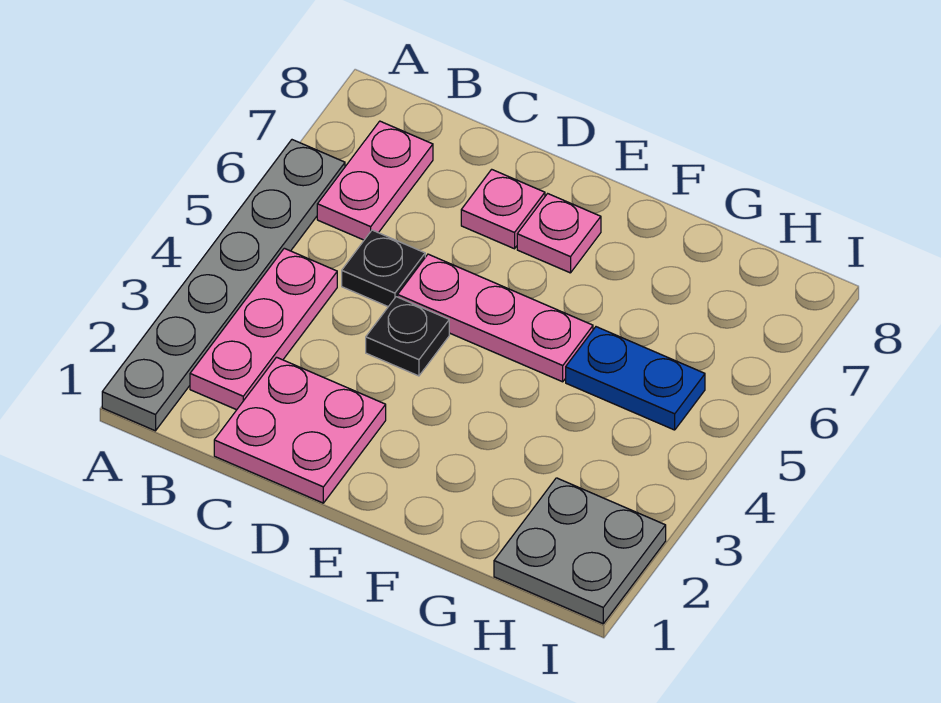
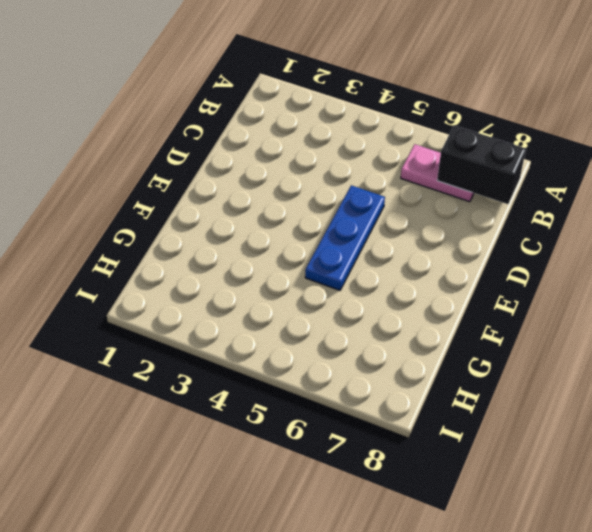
black 1x2 brick [437,125,526,204] -> none
blue 1x3 plate [305,185,385,290] -> pink 1x3 plate [398,254,593,382]
none -> grey 1x6 plate [102,140,345,431]
none -> pink 1x3 plate [190,248,337,410]

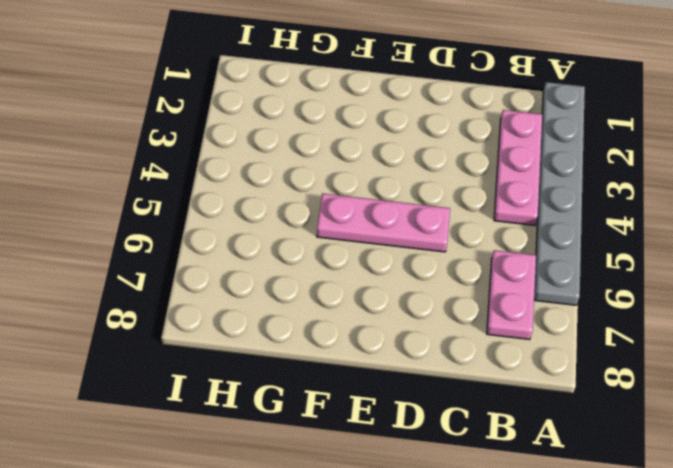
none -> pink 2x2 plate [214,357,386,503]
none -> black 1x1 plate [342,230,425,307]

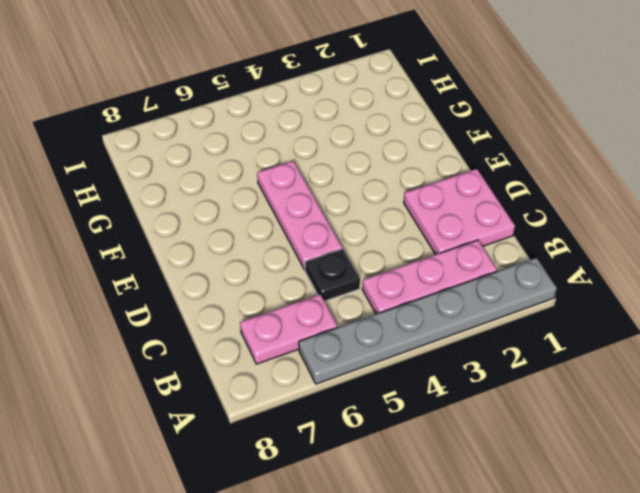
none -> black 1x1 plate [366,297,449,376]
none -> pink 1x1 plate [461,169,545,249]

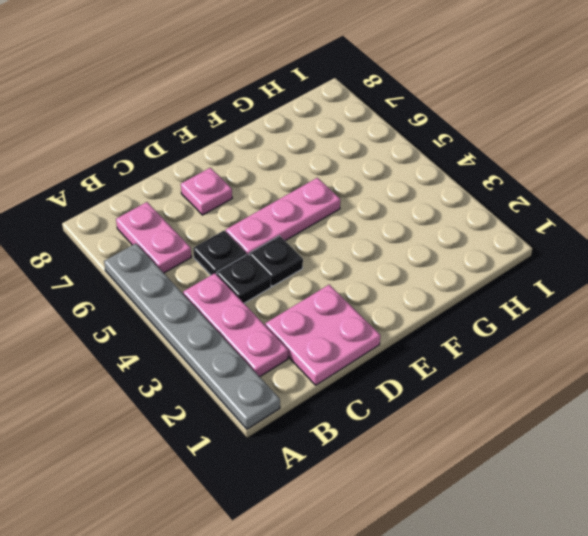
black 1x1 plate [217,254,271,303] -> none
none -> pink 1x1 plate [517,194,601,273]
none -> blue 1x2 plate [566,327,705,430]

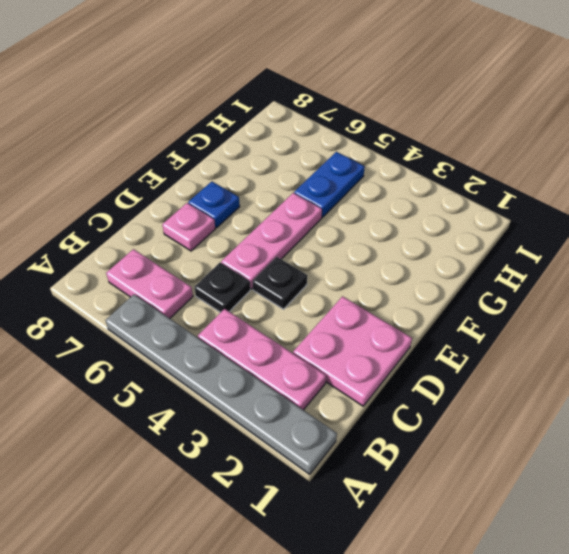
blue 1x1 plate [188,182,240,228] -> pink 1x1 plate [517,194,601,273]
none -> grey 2x2 plate [494,478,666,624]

